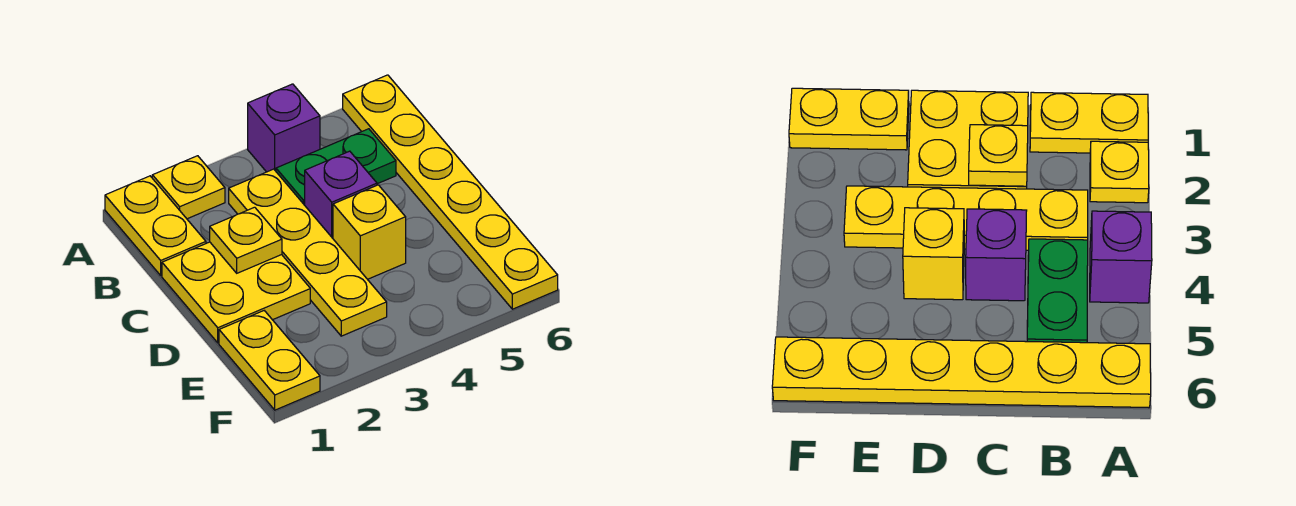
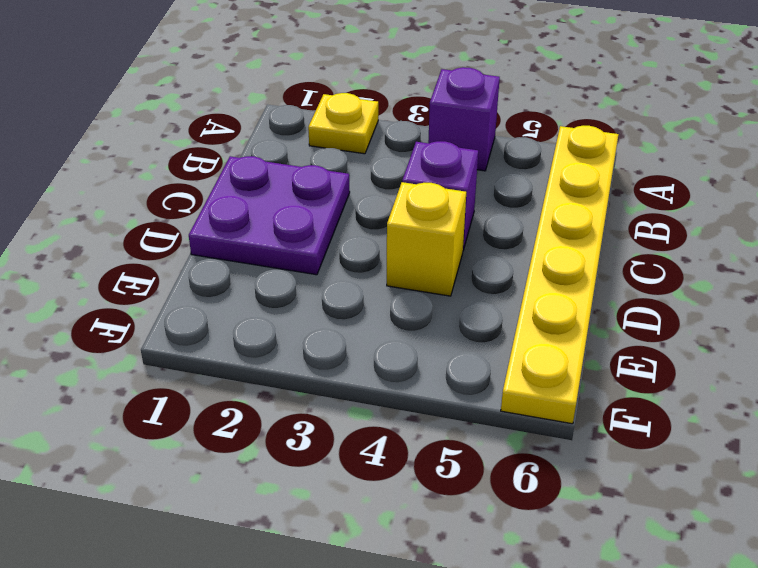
purple 2x2 plate [189,156,350,275] -> yellow 2x2 plate [162,242,310,343]
none -> yellow 1x2 plate [105,176,206,275]
none -> yellow 1x4 plate [229,169,387,336]

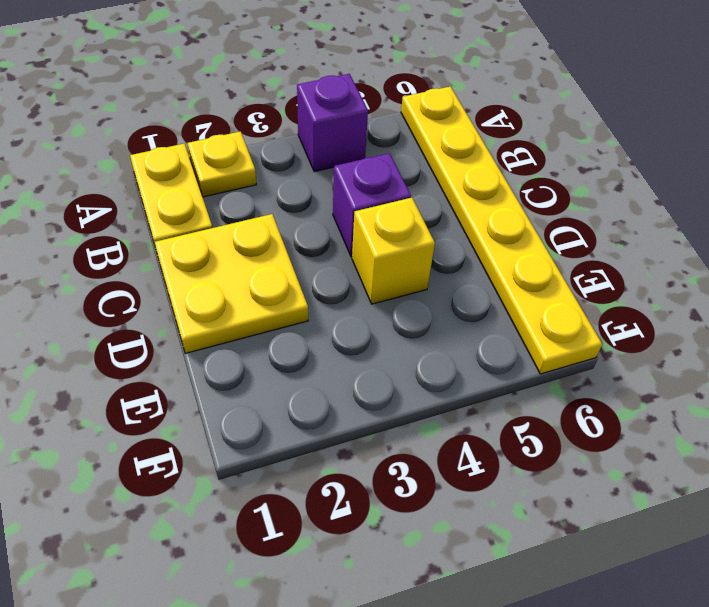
none -> yellow 1x4 plate [229,169,387,336]
none -> green 1x2 plate [276,129,396,205]

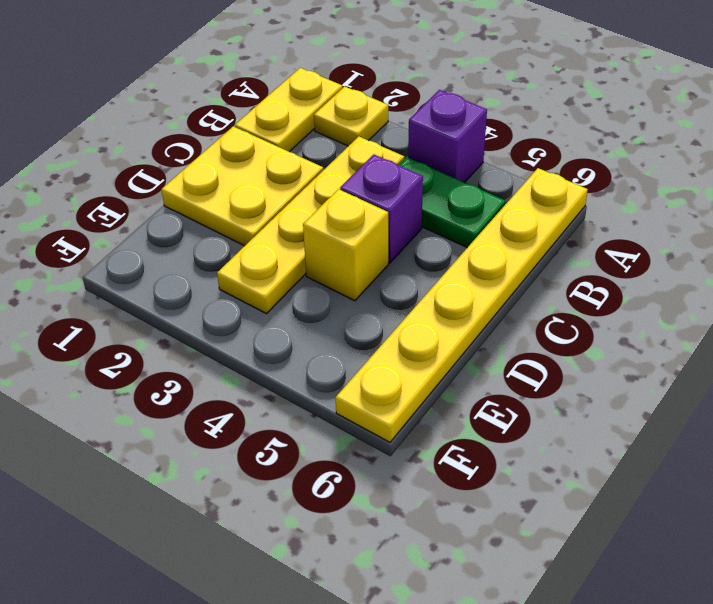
none -> yellow 1x2 plate [219,311,320,410]
none -> yellow 1x1 plate [210,207,282,273]

